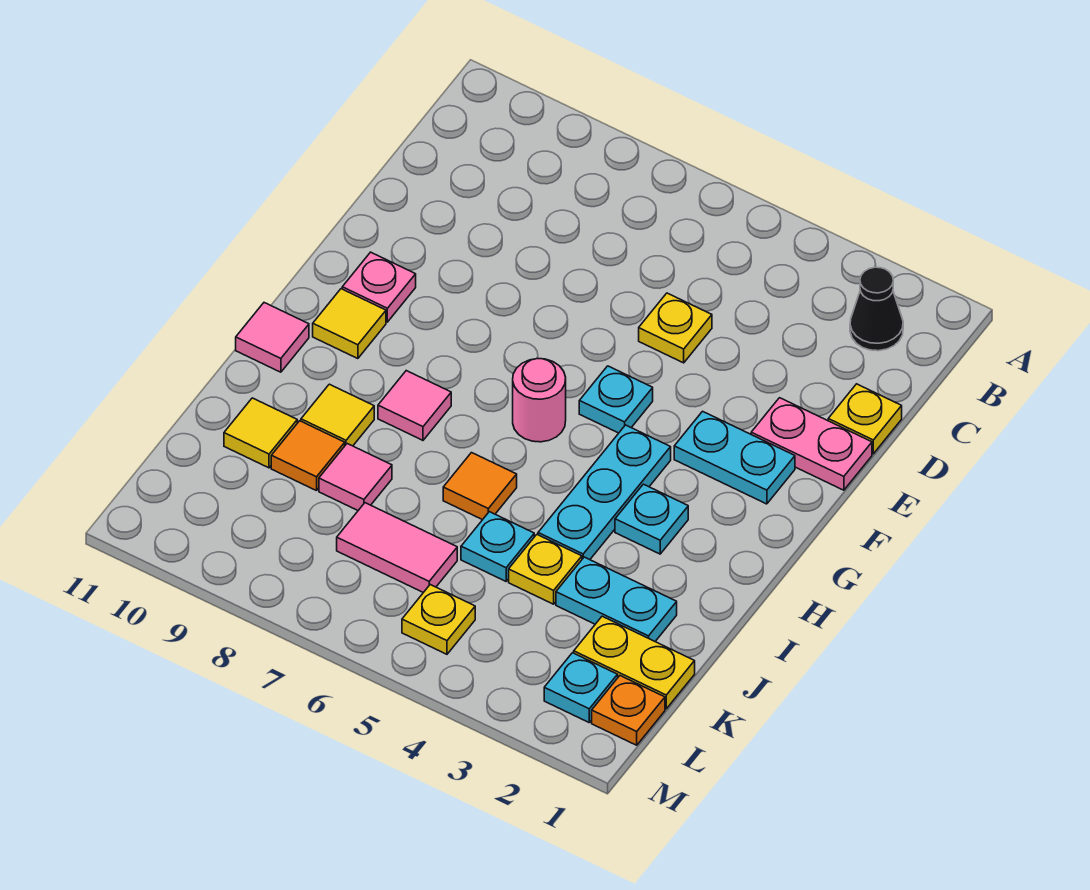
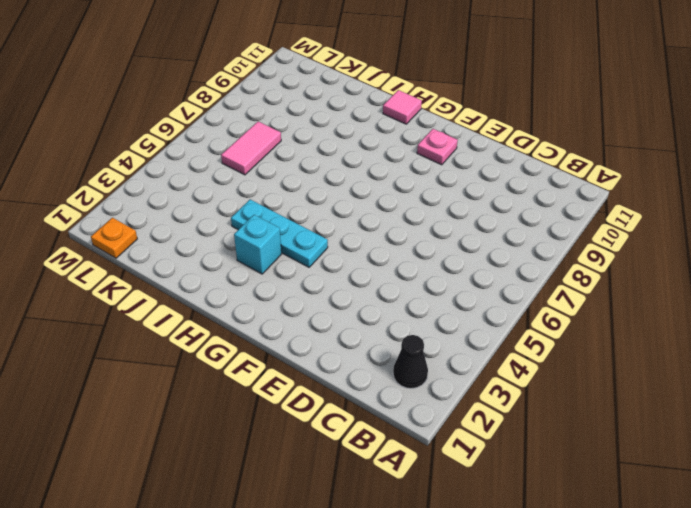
cyan 1x1 brick [234,215,281,274] -> cyan 1x1 plate [615,484,688,554]
none -> yellow 1x1 plate [828,384,902,454]
none -> yellow 1x1 plate [639,293,712,363]
none -> pink 1x2 plate [751,398,872,490]

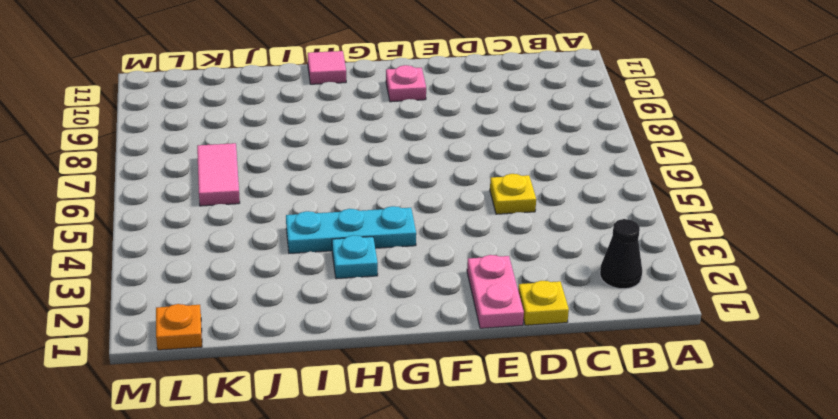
none -> cyan 1x2 plate [674,411,795,504]
none -> cyan 1x1 plate [579,366,653,433]
none -> pink 1x1 round brick [513,359,566,442]

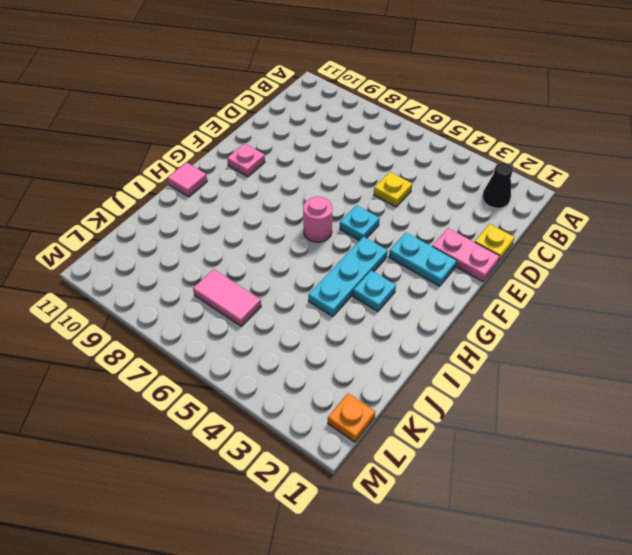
none -> yellow 1x1 tile [313,289,386,359]
none -> pink 1x1 tile [378,371,451,440]
none -> orange 1x1 tile [443,453,517,520]

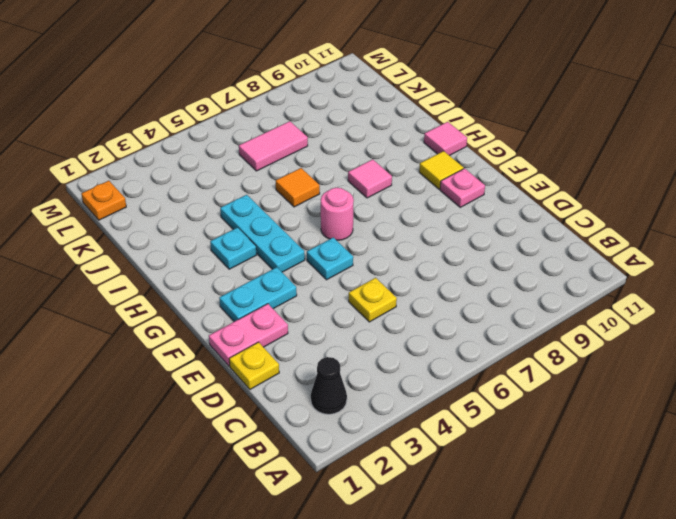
none -> yellow 1x1 tile [301,384,374,446]
none -> cyan 1x2 plate [556,557,677,641]
none -> yellow 1x1 plate [509,535,582,604]

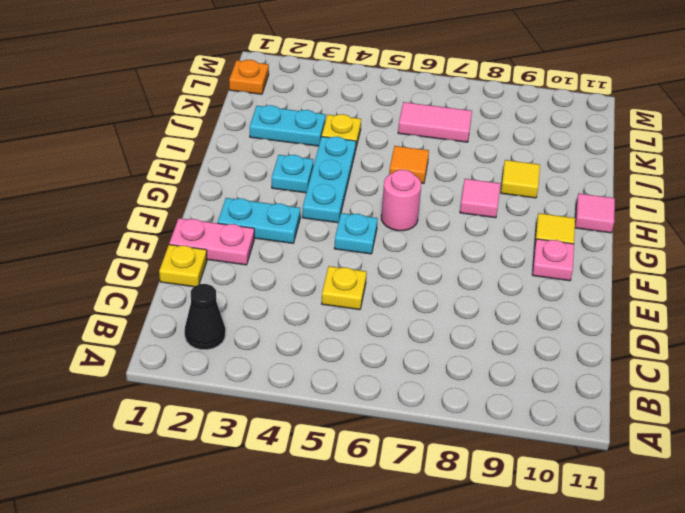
none -> cyan 1x1 plate [461,512,534,581]
none -> pink 1x1 tile [319,444,392,510]
none -> orange 1x1 tile [271,421,345,491]

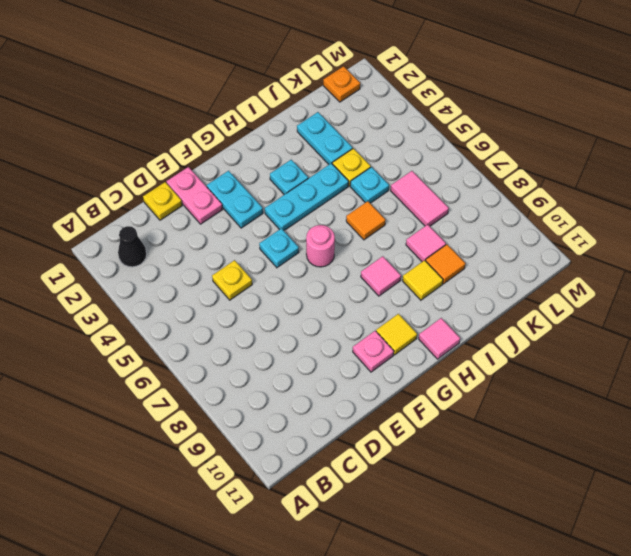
none -> yellow 1x1 tile [224,398,297,468]
none -> yellow 1x2 plate [574,616,695,709]
none -> cyan 1x1 plate [544,653,618,722]

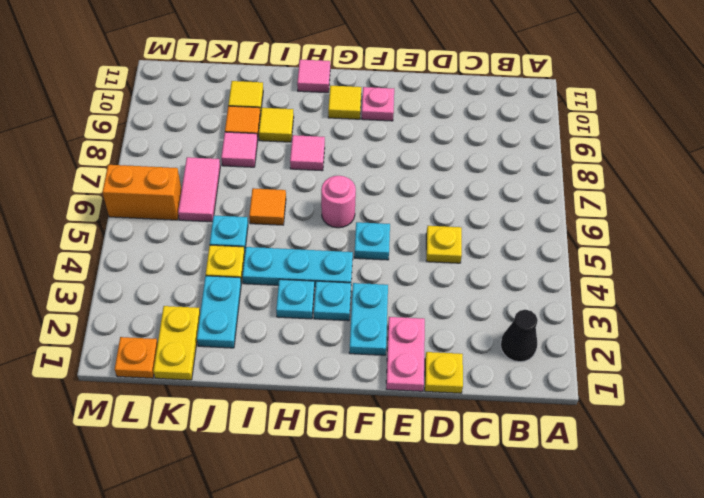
cyan 1x1 plate [314,281,351,321] -> cyan 1x1 plate moved to [544,653,618,722]
orange 1x2 brick [102,165,181,220] -> none
none -> yellow 1x1 plate [402,585,475,654]

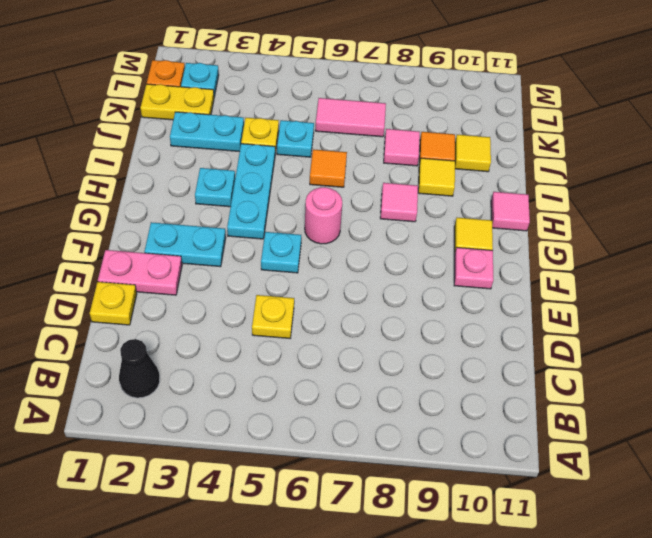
none -> yellow 1x1 plate [402,585,475,654]

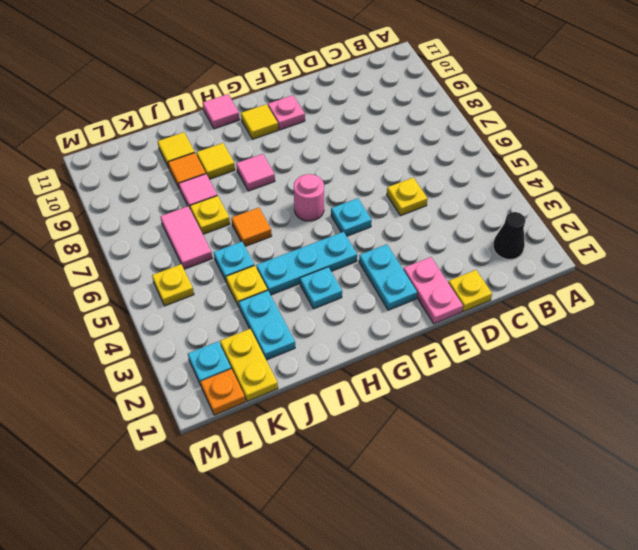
yellow 1x1 plate [190,196,230,234] -> none

